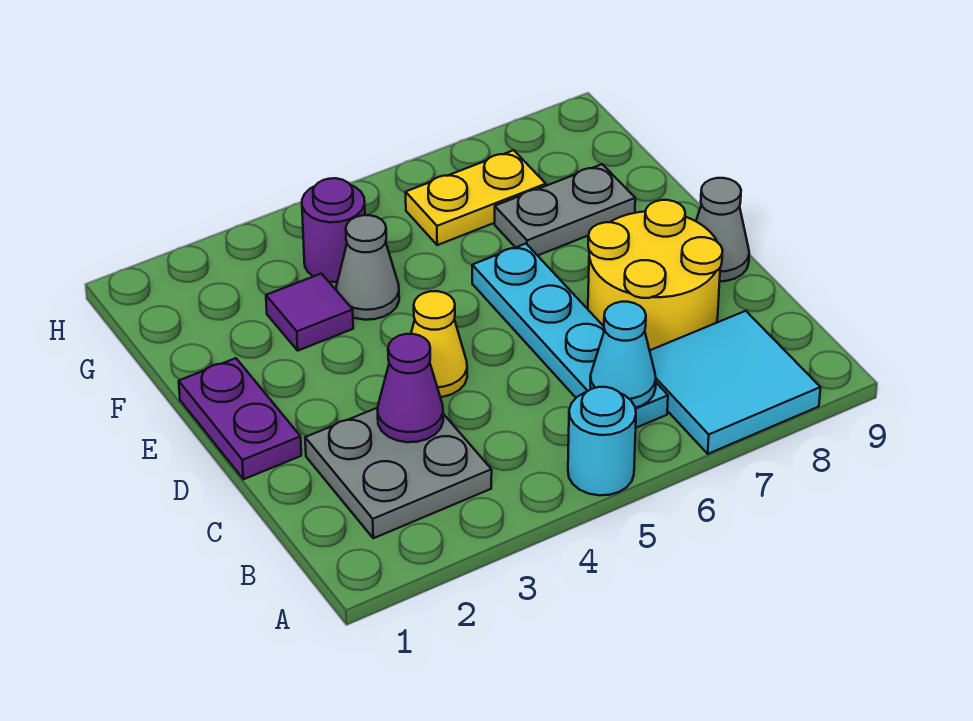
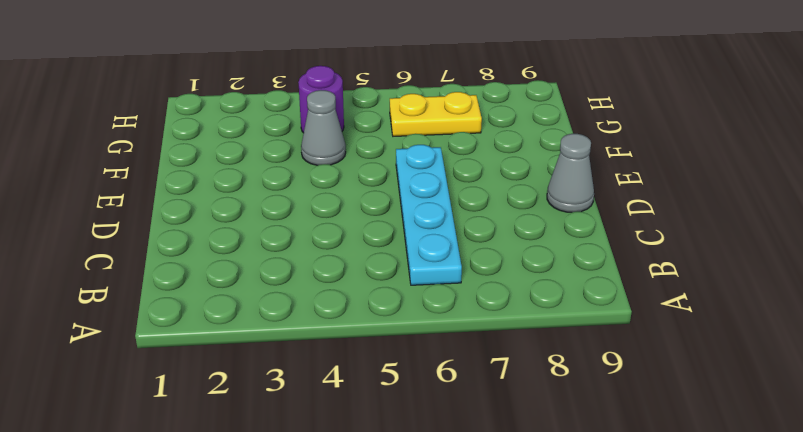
none -> cyan 1x1 round brick [568,387,636,495]
none -> cyan 2x2 tile [650,311,820,454]
none -> grey 2x2 plate [305,408,492,538]

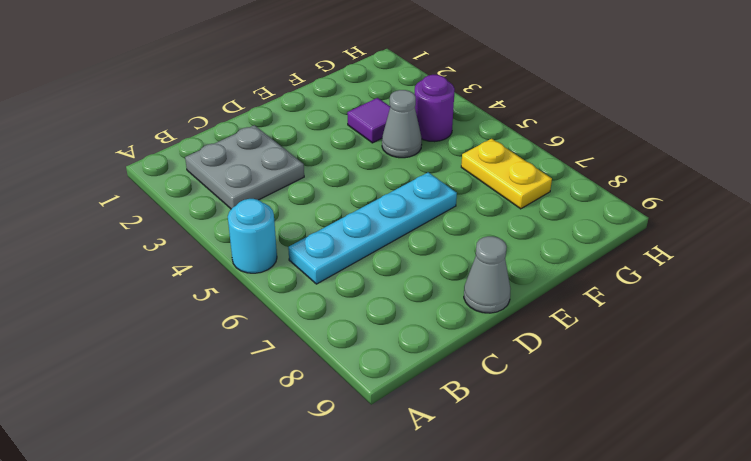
none -> cyan 2x2 tile [650,311,820,454]
none -> yellow 2x2 round brick [588,200,723,350]
none -> purple 1x2 plate [179,358,301,479]

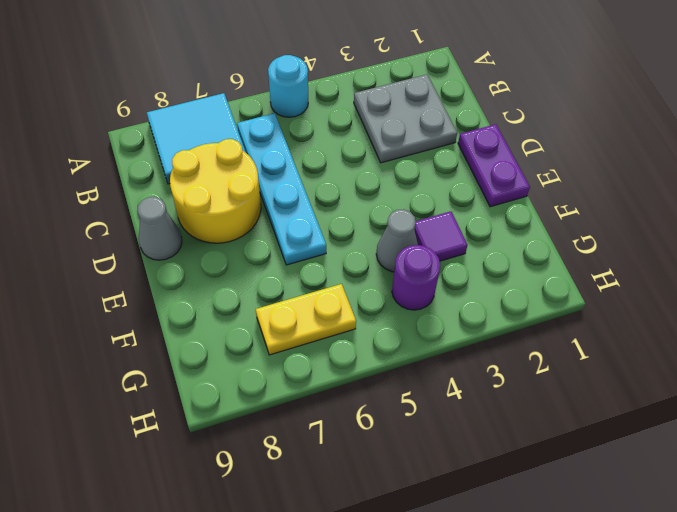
none -> yellow 1x1 cone [411,291,467,397]
none -> grey 1x2 plate [495,164,635,256]
none -> cyan 1x1 cone [590,302,656,408]

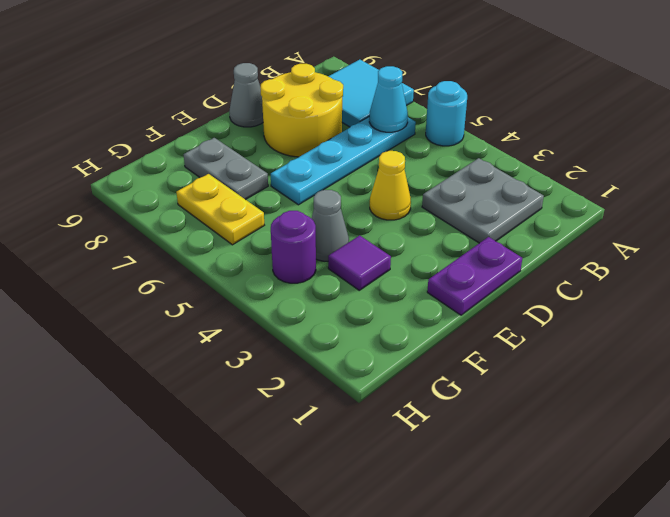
none -> purple 1x1 cone [377,334,443,442]

